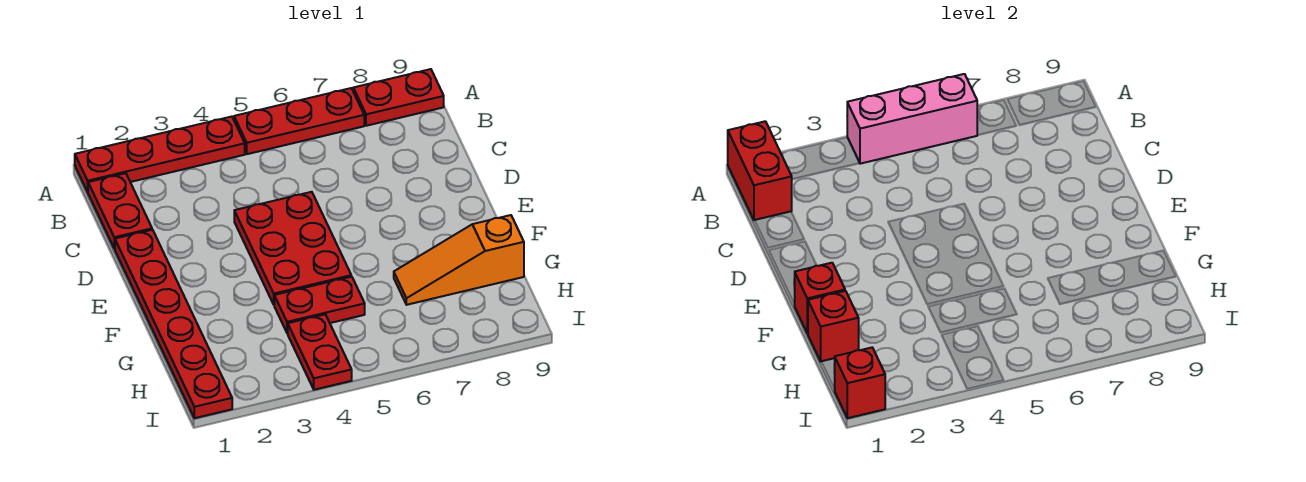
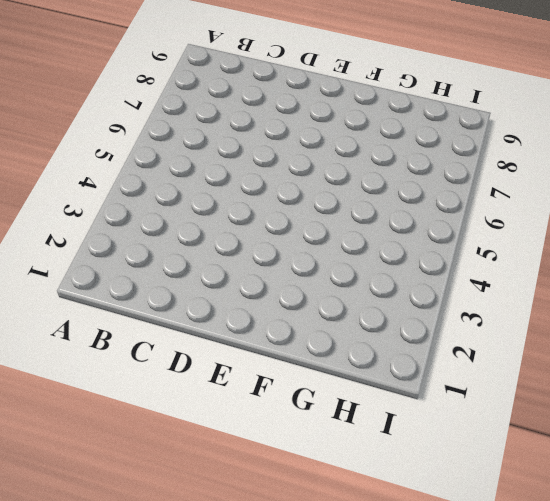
none -> red 1x4 plate [75,117,245,192]
none -> red 1x3 plate [234,88,364,154]
none -> red 1x2 plate [353,69,444,126]

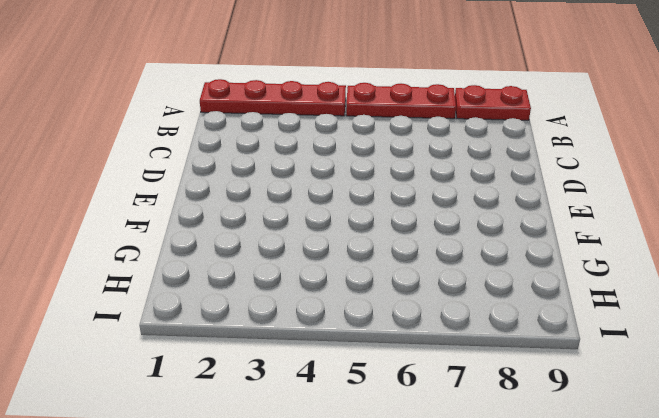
none -> red 1x2 plate [88,173,152,249]
none -> red 1x6 plate [115,230,232,418]
none -> red 2x3 plate [234,192,351,304]

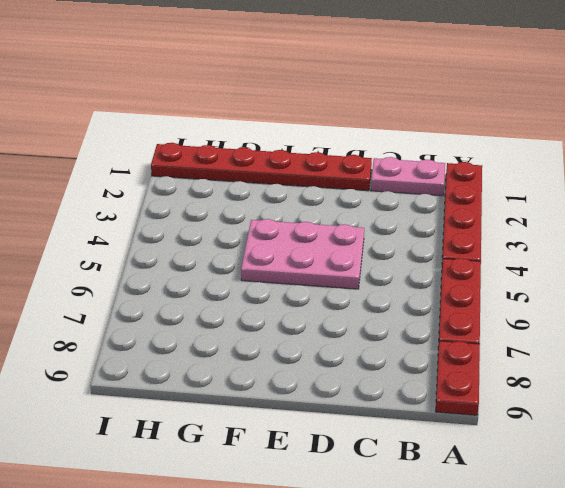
pink 1x2 plate [371,157,445,196] -> red 1x2 plate [88,173,152,249]
pink 2x3 plate [241,219,364,289] -> red 2x3 plate [234,192,351,304]
none -> red 1x2 plate [274,277,365,333]
none -> orange 1x3 slope [394,215,524,305]
none -> red 1x2 plate [288,314,352,390]

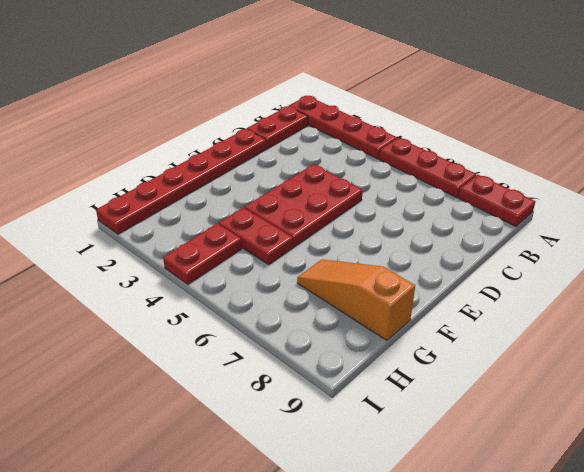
none -> red 1x2 brick [728,121,792,220]
none -> pink 1x3 brick [847,74,977,164]
none -> red 1x1 brick [794,263,845,333]

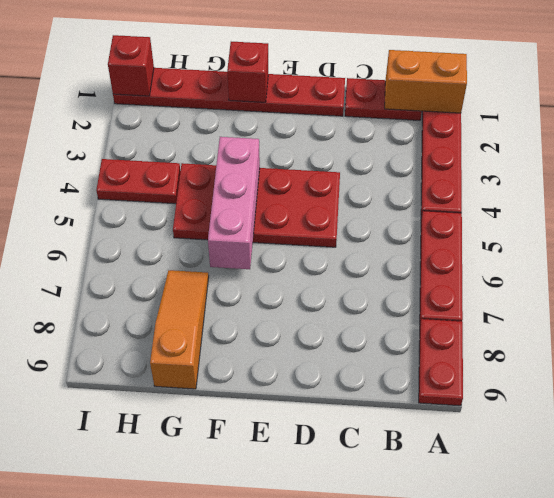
orange 1x2 brick [385,50,467,113] -> red 1x2 brick [728,121,792,220]
pink 1x3 brick [208,137,260,269] -> pink 1x3 brick moved to [847,74,977,164]
none -> red 1x1 brick [808,291,859,361]

